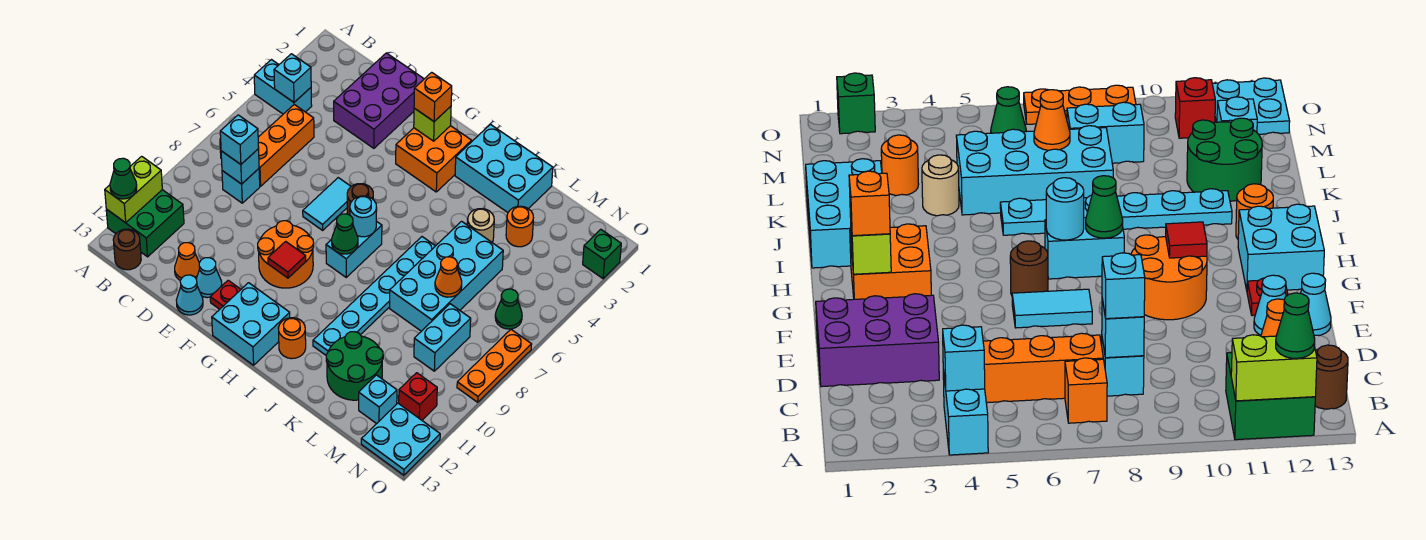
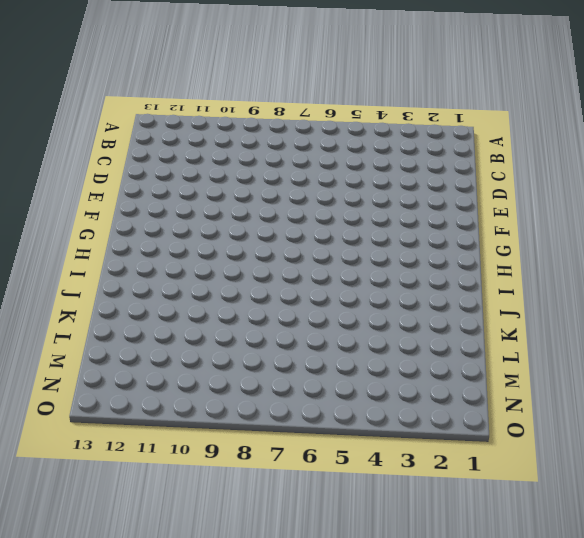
none -> cyan 1x2 brick [254,60,312,114]
none -> green 2x2 brick [106,190,184,257]
none -> orange 1x1 brick [1065,358,1107,423]
none -> brown 1x1 round brick [113,229,141,270]

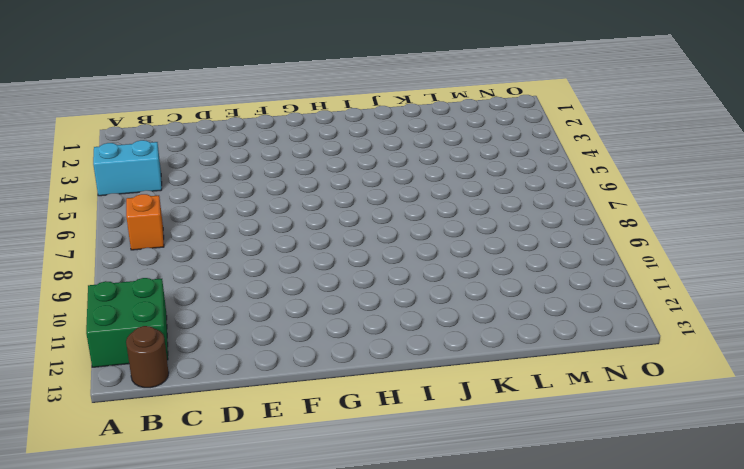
none -> orange 1x3 brick [258,105,314,186]
none -> cyan 1x1 brick [222,169,260,203]
none -> purple 2x3 brick [334,53,424,148]
none -> orange 1x1 cone [175,243,200,280]

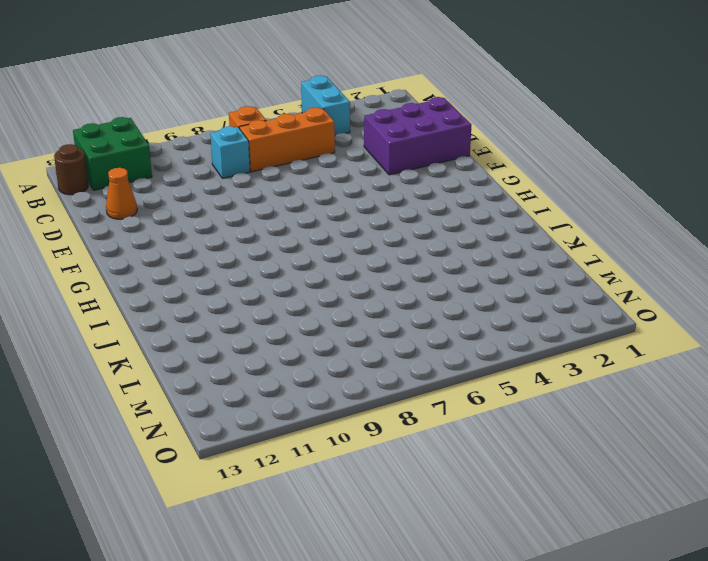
none -> cyan 1x1 cone [196,258,222,298]
none -> cyan 1x1 cone [176,275,203,315]
none -> cyan 1x2 tile [303,178,351,230]
none -> orange 2x2 round brick [258,221,314,288]

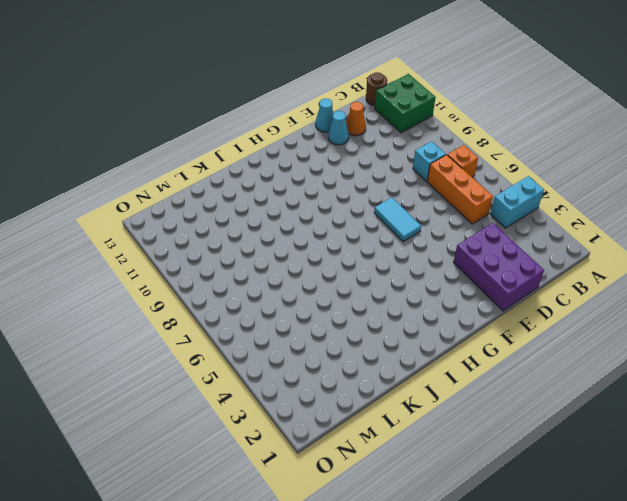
none -> orange 2x2 round brick [258,221,314,288]
none -> red 1x1 plate [210,280,241,309]
none -> orange 2x2 brick [396,126,472,192]
none -> brown 1x1 round brick [347,184,373,215]

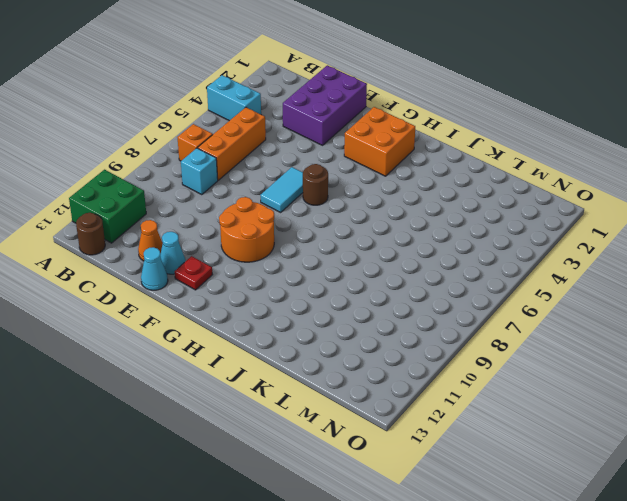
none -> cyan 2x2 brick [212,283,290,365]
none -> cyan 1x2 brick [326,221,382,277]
none -> cyan 2x3 brick [455,124,553,212]
none -> orange 1x1 round brick [279,318,306,359]

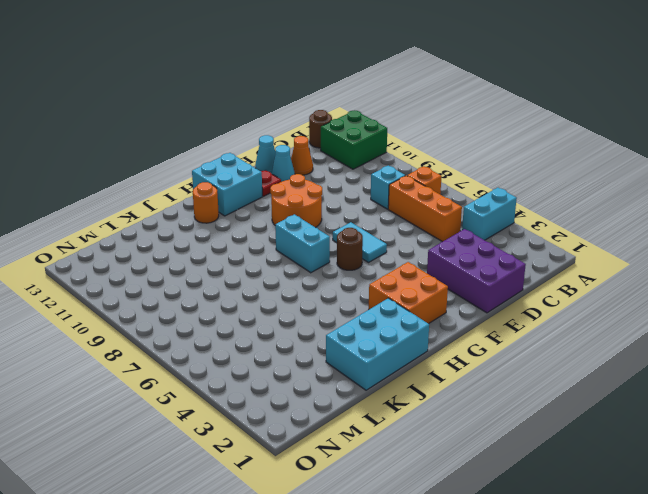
none -> cyan 1x6 plate [313,237,435,355]
none -> tan 1x1 round brick [468,209,494,243]
none -> cyan 2x4 brick [390,221,503,331]
none -> green 2x2 round brick [326,332,383,400]

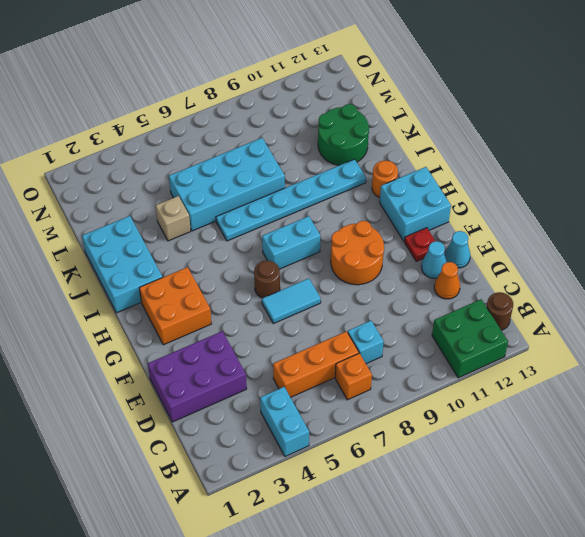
tan 1x1 brick [156,196,191,241] -> tan 1x1 round brick [468,209,494,243]
none -> orange 1x1 round brick [506,206,533,247]
none -> cyan 1x2 brick [414,304,471,371]
none -> cyan 1x1 brick [359,375,397,424]
none -> green 1x1 cone [495,289,522,329]

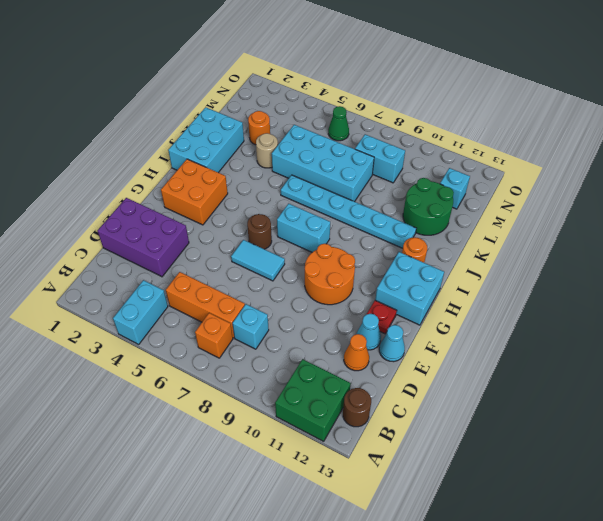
none -> red 1x1 brick [399,373,437,420]
none -> cyan 2x2 plate [361,403,440,475]
none -> green 1x1 brick [583,229,621,279]
none -> orange 1x3 plate [457,330,532,402]

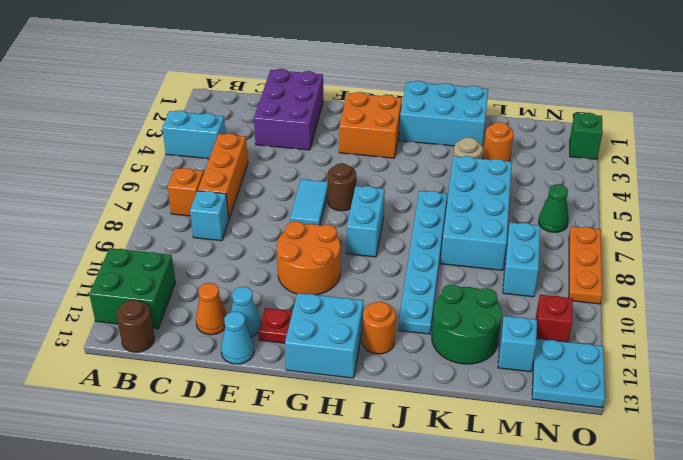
none -> lime 1x2 brick [105,156,162,223]
none -> cyan 1x1 brick [274,54,311,102]
none -> cyan 1x1 brick [221,149,259,184]
none -> lime 1x1 brick [414,106,451,141]

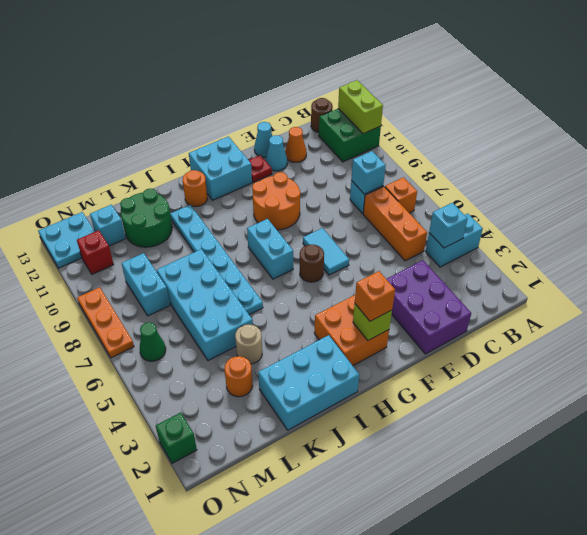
none -> red 1x1 tile [268,241,306,278]
none -> cyan 1x1 round brick [350,196,377,237]
none -> green 1x1 cone [332,214,358,254]
none -> orange 1x1 cone [435,257,462,297]

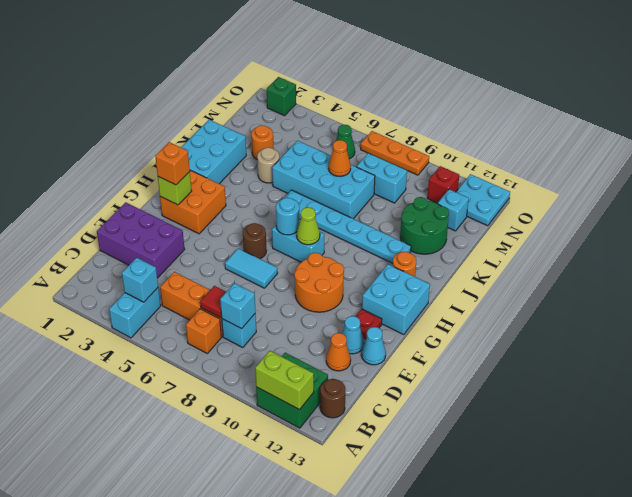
red 1x1 tile [200,286,226,318] -> red 1x1 tile moved to [268,241,306,278]
lime 1x1 cone [297,207,320,245] -> green 1x1 cone [332,214,358,254]
none -> green 1x1 cone [110,158,137,199]
none -> cyan 1x1 brick [220,115,259,164]

